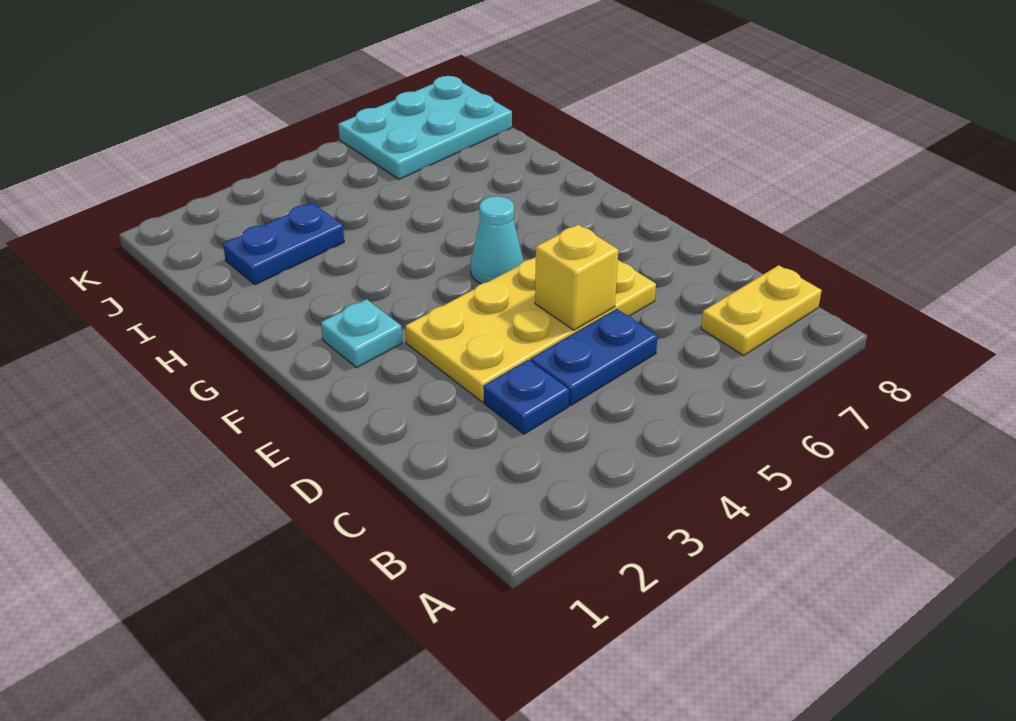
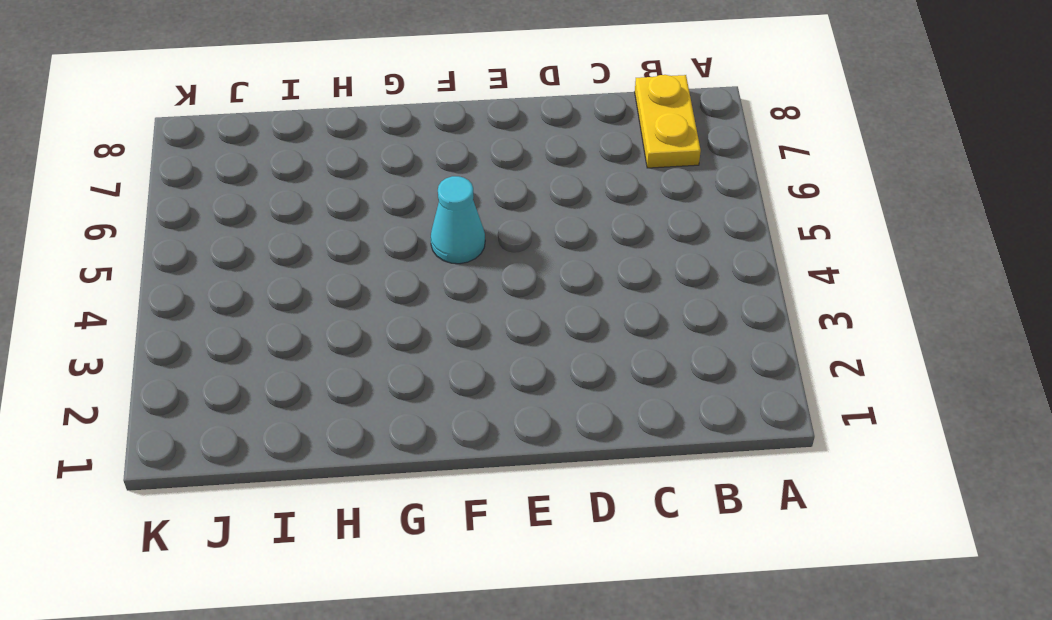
none -> blue 1x1 plate [484,360,569,434]
none -> blue 1x2 plate [531,309,658,405]

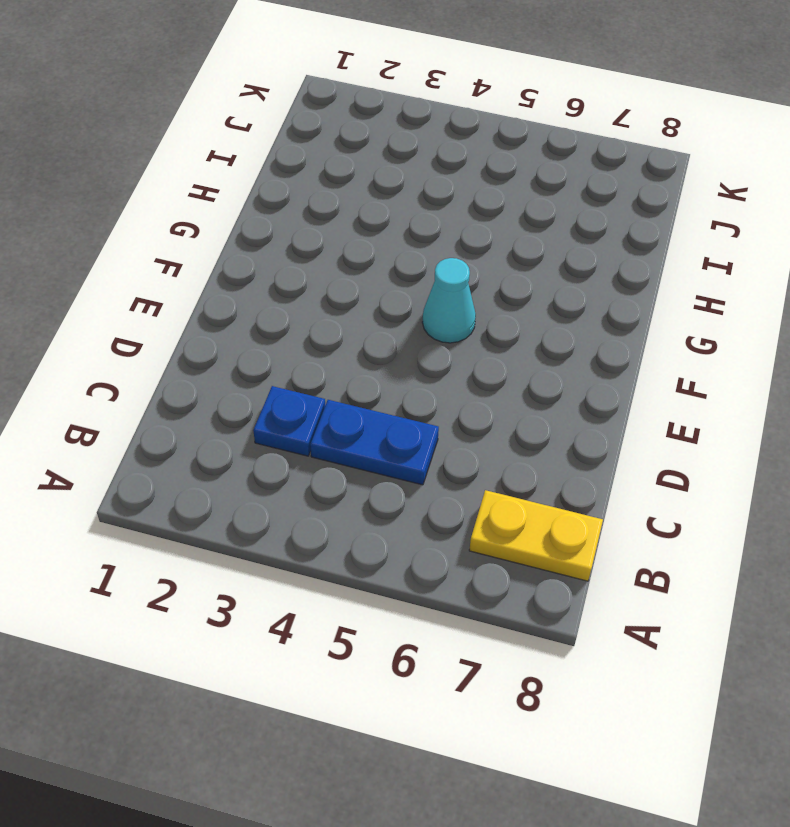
none -> yellow 2x4 plate [405,257,656,402]
none -> cyan 1x1 plate [321,299,402,367]

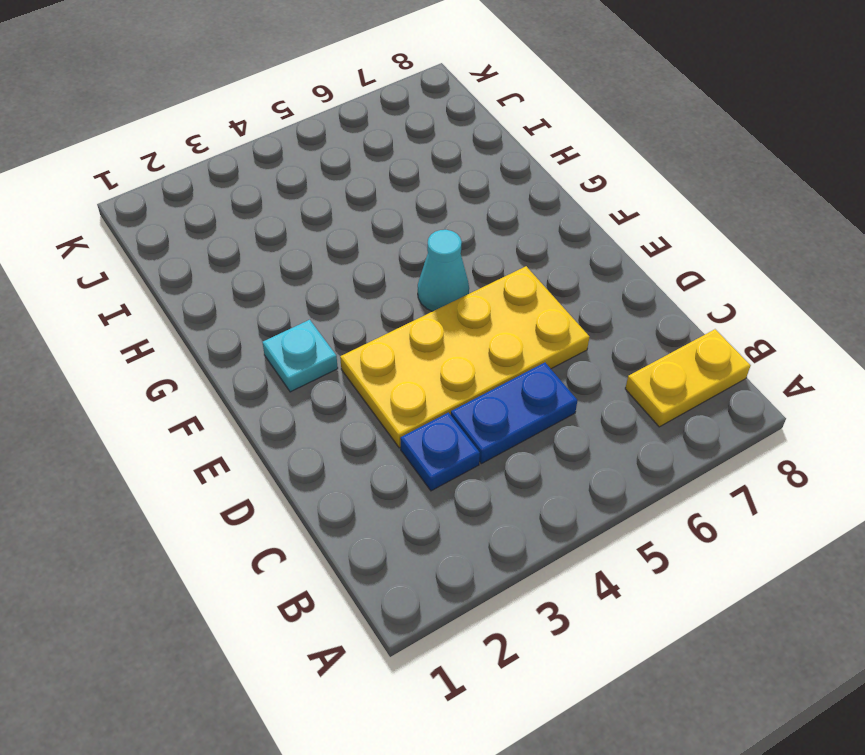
none -> blue 1x2 plate [223,203,344,285]
none -> cyan 2x3 plate [338,76,512,179]

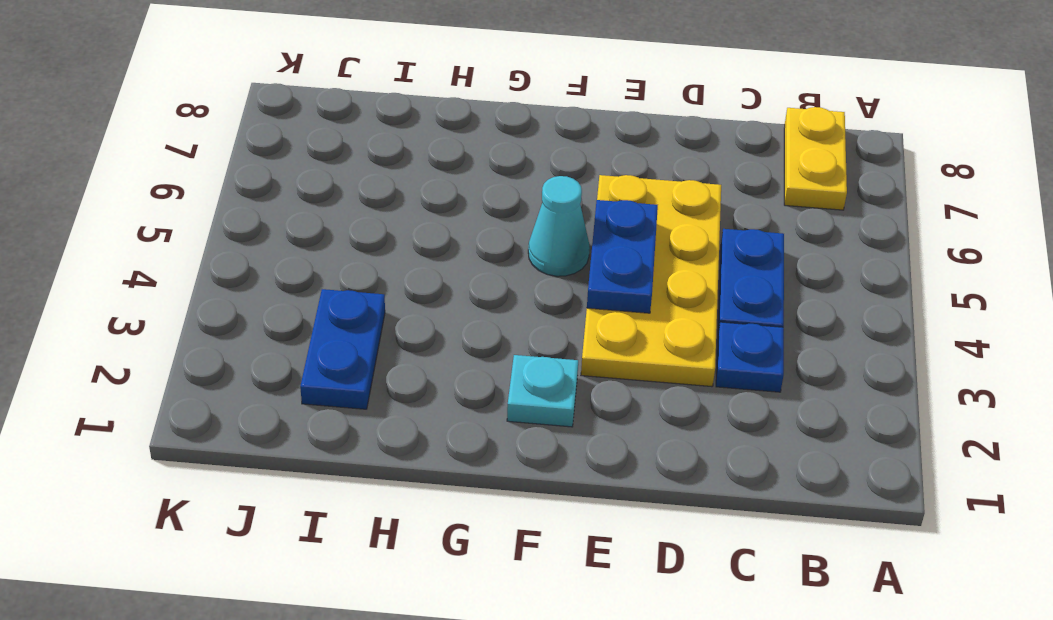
blue 1x2 plate [587,200,658,313] -> none
none -> cyan 2x3 plate [338,76,512,179]
none -> yellow 1x1 brick [535,225,618,330]

